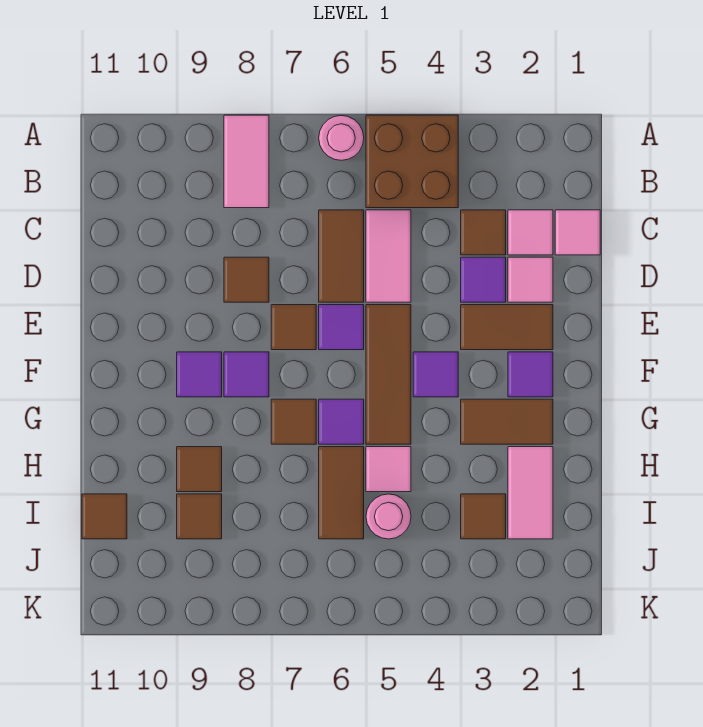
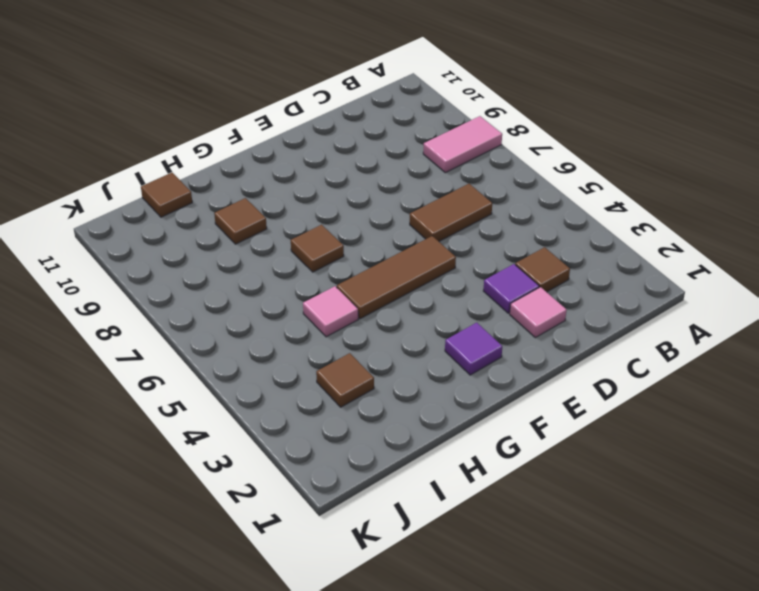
none -> brown 2x2 brick [366,115,458,208]
none -> pink 1x1 round brick [319,115,364,160]
none -> pink 1x1 tile [555,210,600,255]
none -> pink 1x1 tile [508,210,553,255]

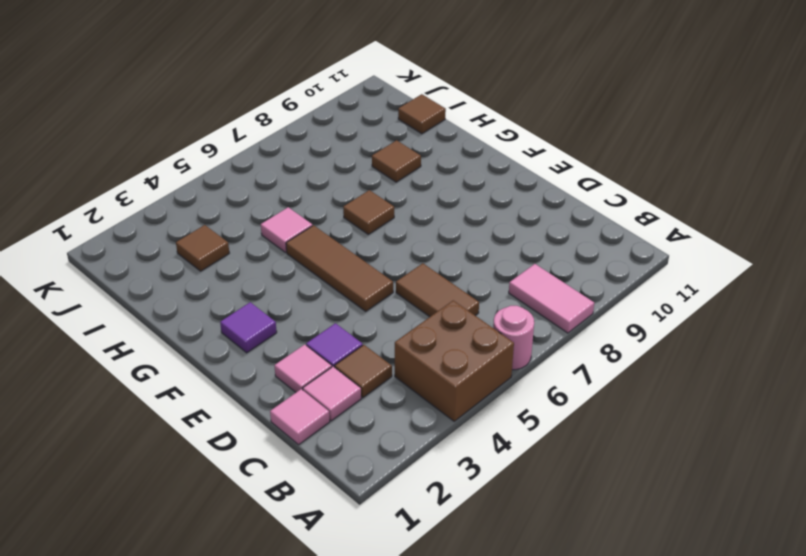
none -> pink 1x2 tile [366,210,411,302]
none -> brown 1x1 tile [224,257,269,302]
none -> brown 1x2 tile [461,305,553,350]
none -> purple 1x1 tile [319,305,364,350]

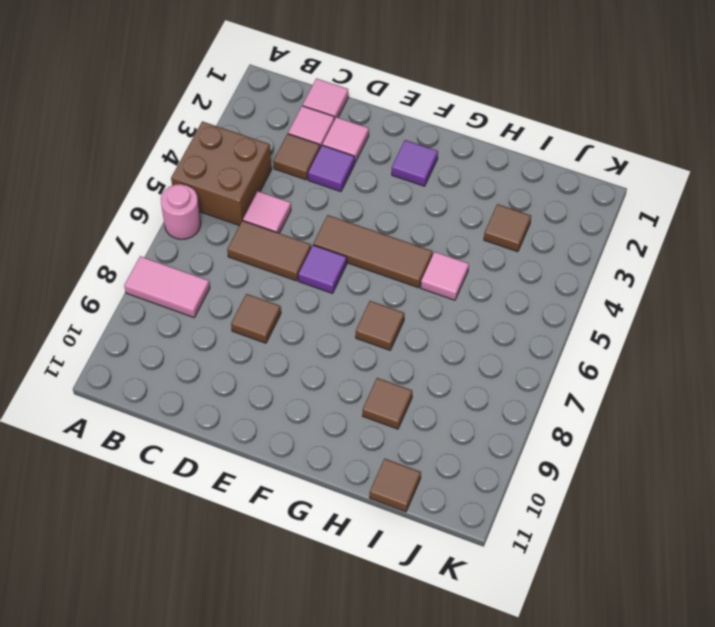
pink 1x1 tile [243,191,291,233] -> pink 1x2 tile [366,210,411,302]
none -> brown 1x2 tile [461,305,553,350]
none -> brown 1x1 tile [271,305,316,350]
none -> purple 1x1 tile [413,352,458,397]
none -> purple 1x1 tile [224,352,269,397]

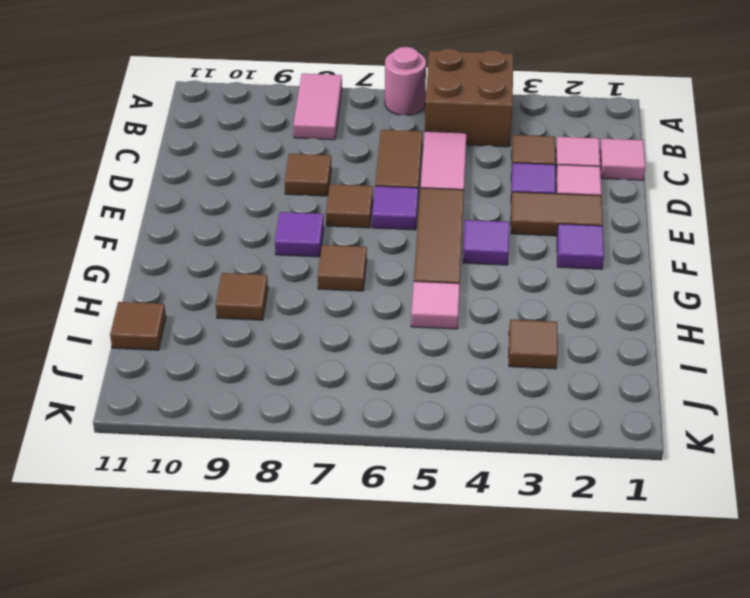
none -> purple 1x1 tile [177,352,222,397]
none -> brown 1x2 tile [461,399,553,444]
none -> purple 1x1 tile [319,399,364,444]
none -> pink 1x2 tile [508,447,553,539]

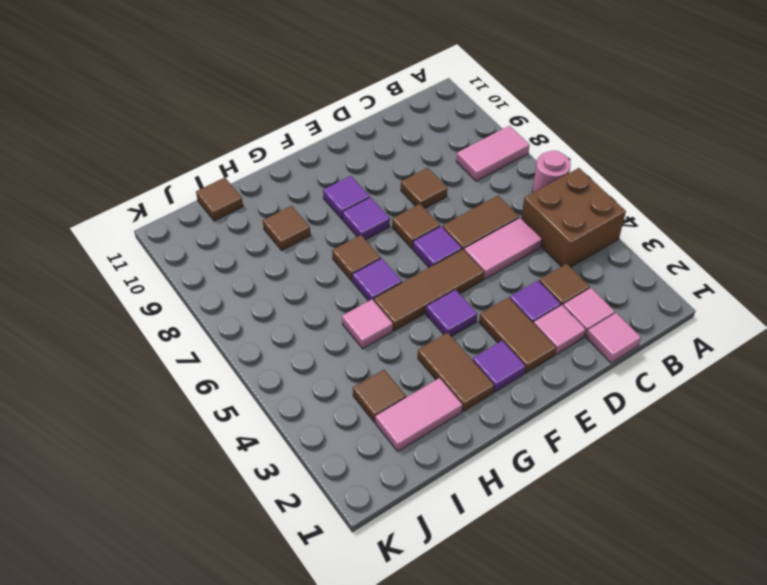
none -> brown 1x2 tile [319,447,364,539]
none -> pink 1x1 round brick [366,494,411,539]
none -> brown 1x1 tile [177,494,222,539]

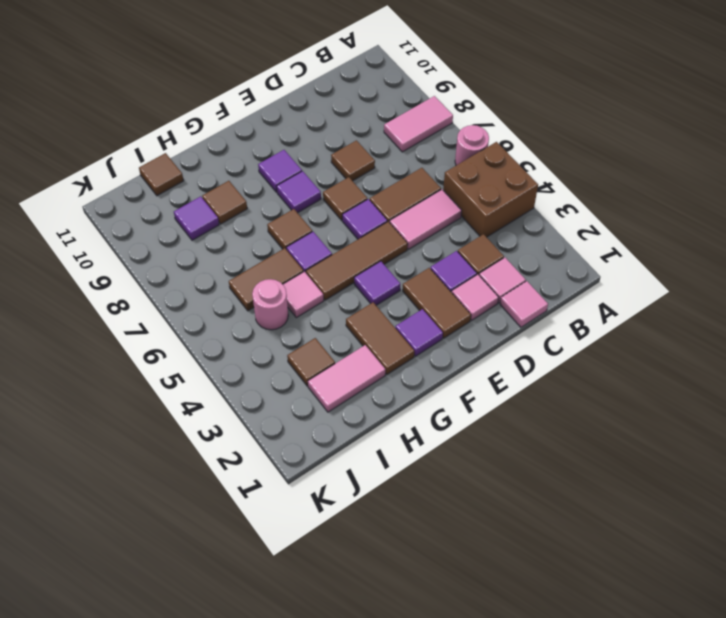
purple 1x1 tile [174,196,219,240] -> brown 1x1 tile [177,494,222,539]

